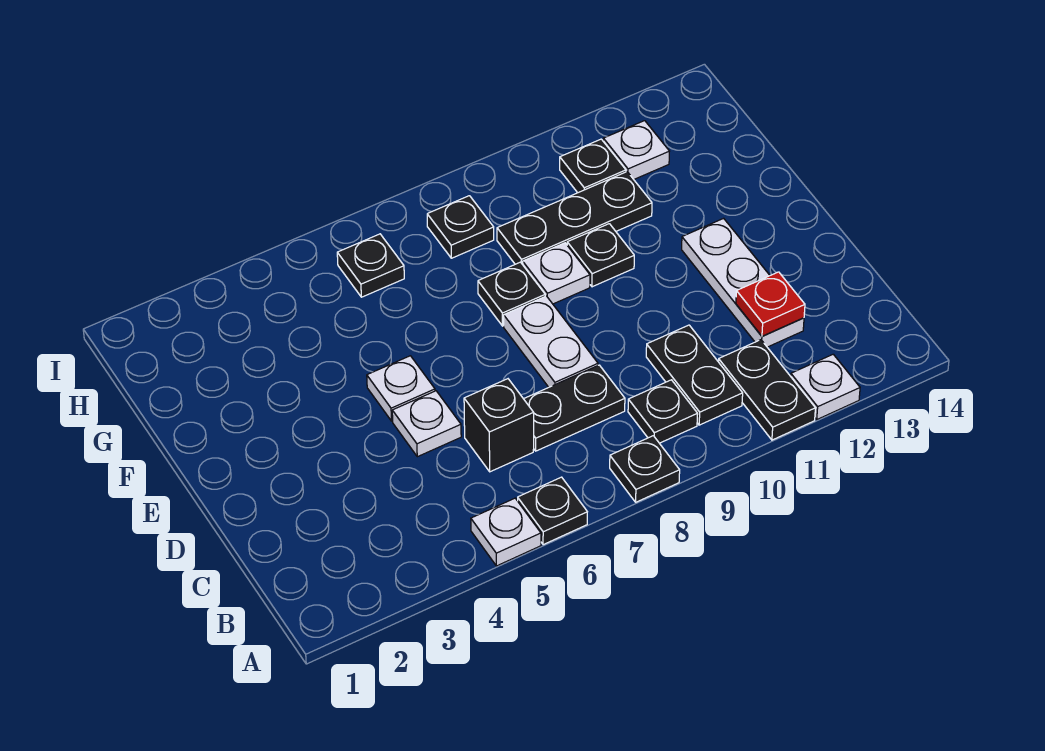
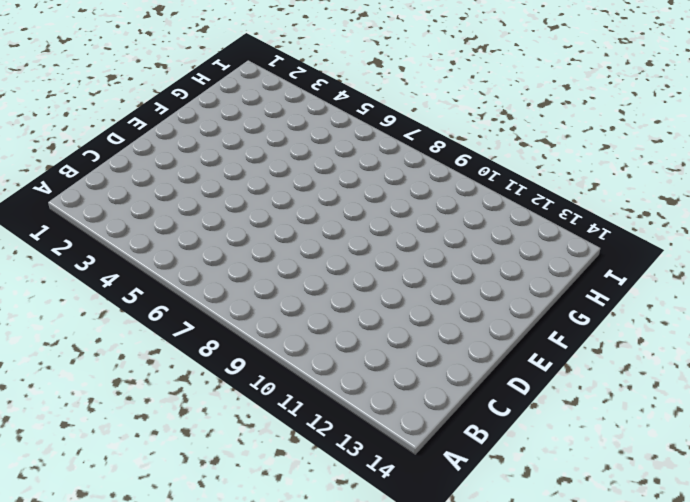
none -> white 1x1 plate [471,498,541,566]
none -> black 1x1 plate [518,477,587,545]
none -> black 1x1 plate [610,436,680,502]

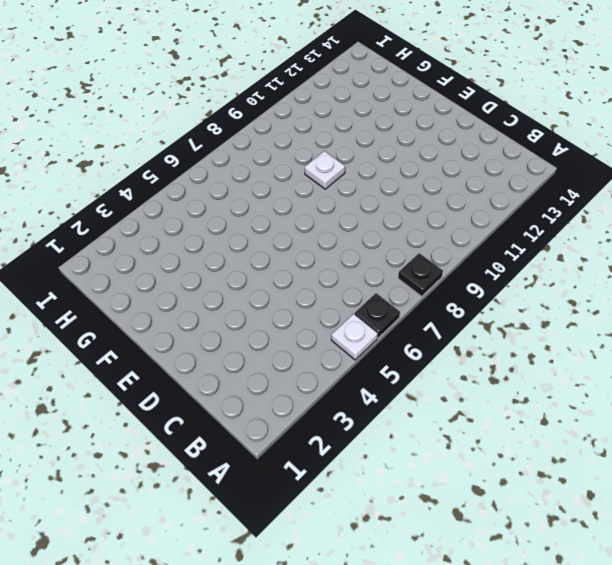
none -> black 1x2 plate [718,340,815,440]
none -> white 1x1 plate [791,354,860,419]
none -> black 1x1 plate [628,380,698,443]

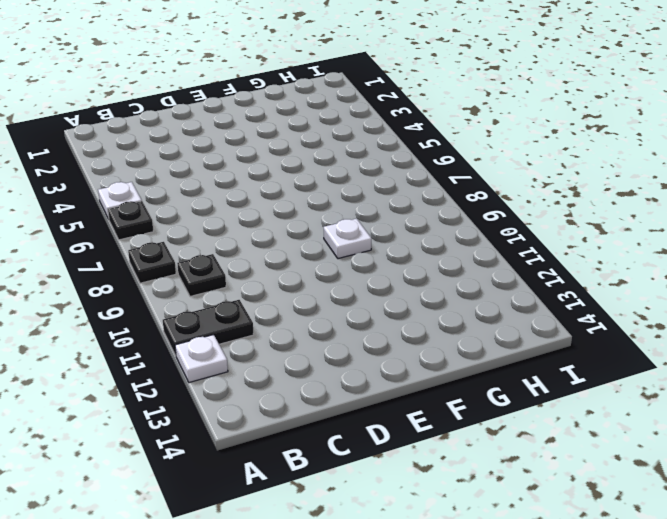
none -> black 1x2 plate [646,325,743,425]
none -> black 1x1 brick [464,379,534,472]
none -> black 1x2 plate [524,365,625,451]

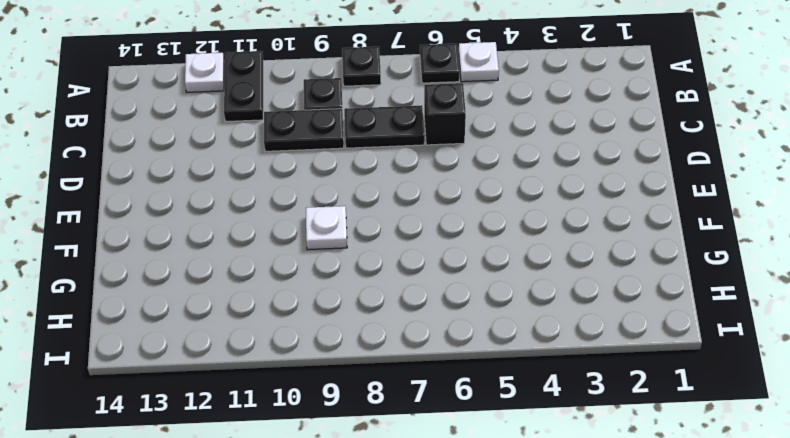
black 1x2 plate [264,109,344,151] -> black 1x2 plate turned to [646,325,743,425]
none -> white 1x3 plate [682,218,804,347]
none -> white 1x1 plate [392,391,461,457]
none -> white 1x2 plate [504,296,598,387]

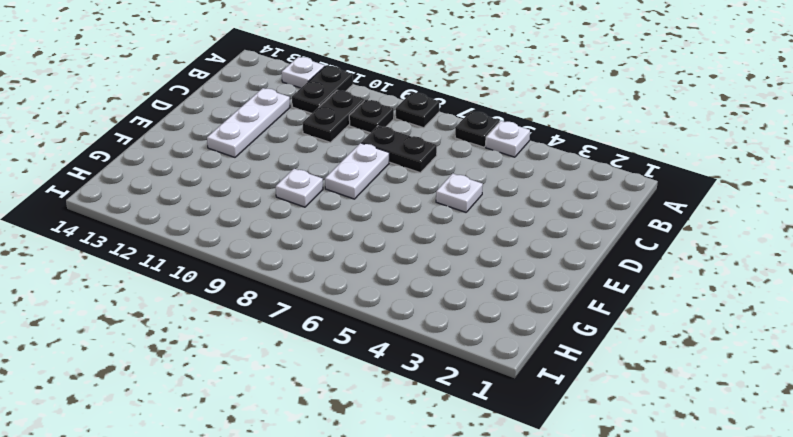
none -> black 1x1 brick [464,379,534,472]
none -> white 1x1 plate [367,356,435,421]
none -> black 1x1 plate [478,262,545,326]

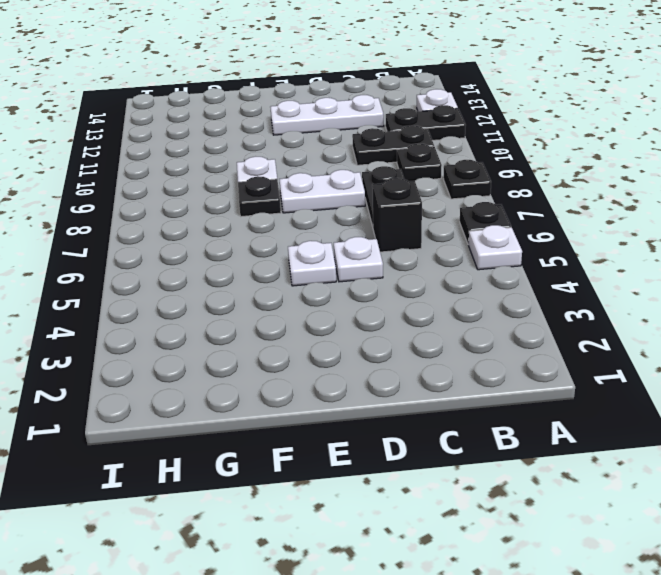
none -> black 1x1 plate [567,224,634,287]
none -> black 1x3 plate [497,172,652,265]
none -> black 1x1 plate [337,234,404,297]

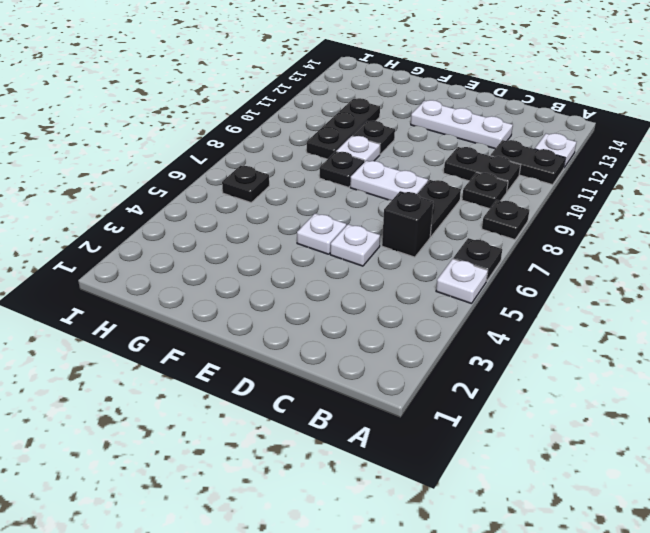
none -> black 1x1 plate [427,196,494,258]
none -> black 1x1 plate [560,139,626,193]
none -> white 1x1 plate [603,121,670,179]

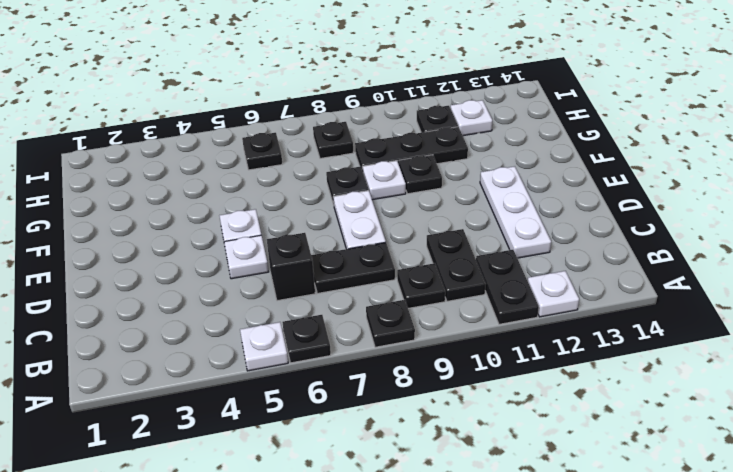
none -> red 1x1 plate [736,272,805,336]

